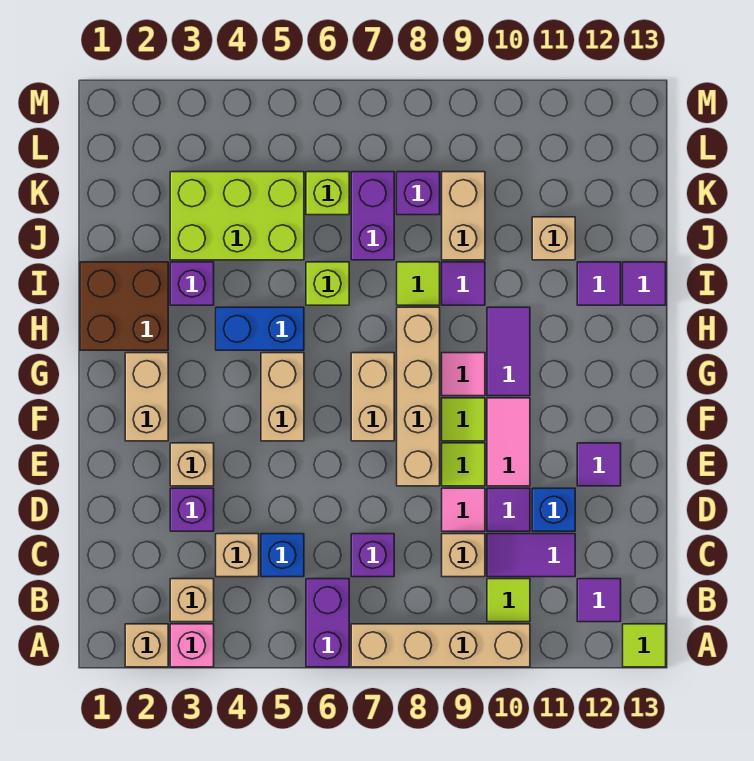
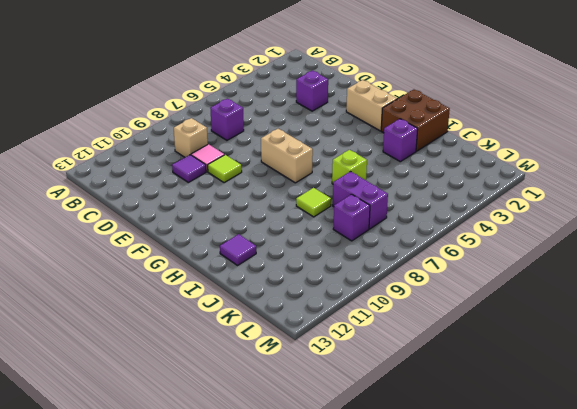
none -> tan 1x1 brick [125,624,168,667]
none -> pink 1x1 brick [170,624,214,667]
none -> purple 1x2 brick [306,579,349,667]
none -> tan 1x4 brick [351,624,530,667]

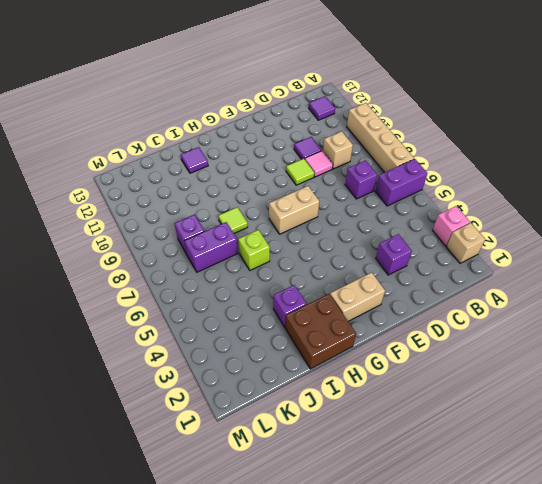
none -> lime 1x1 tile [623,624,666,667]
none -> tan 1x1 brick [170,579,214,622]
none -> lime 1x1 tile [487,579,530,622]
none -> tan 1x1 brick [216,534,259,577]

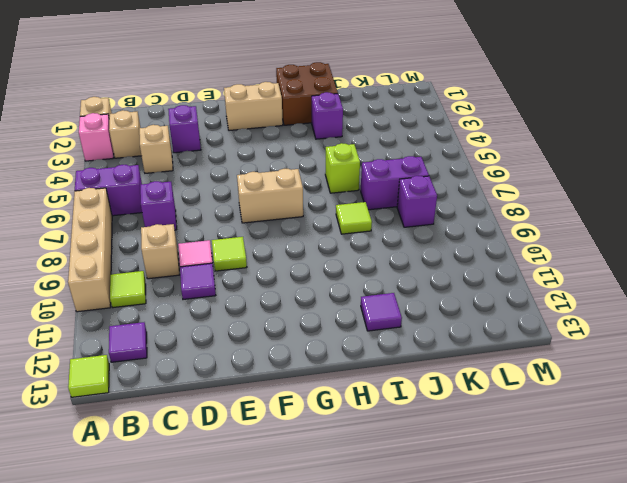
none -> blue 1x1 brick [261,534,304,577]
none -> purple 1x2 tile [487,534,575,577]
none -> blue 1x1 brick [532,488,575,531]
none -> tan 1x1 brick [170,443,214,486]

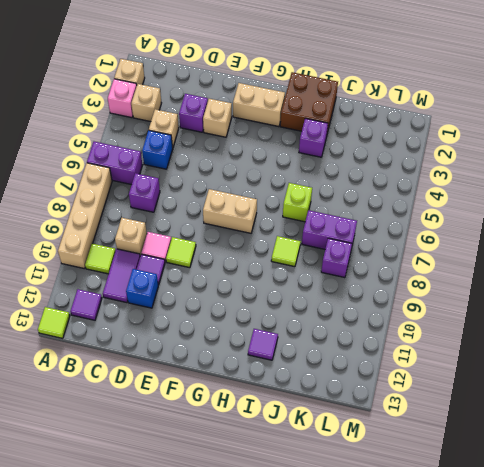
none -> tan 1x4 brick [397,307,440,486]
none -> pink 1x2 tile [487,398,530,486]
none -> purple 1x1 tile [577,443,621,486]
none -> tan 1x2 brick [261,353,304,441]

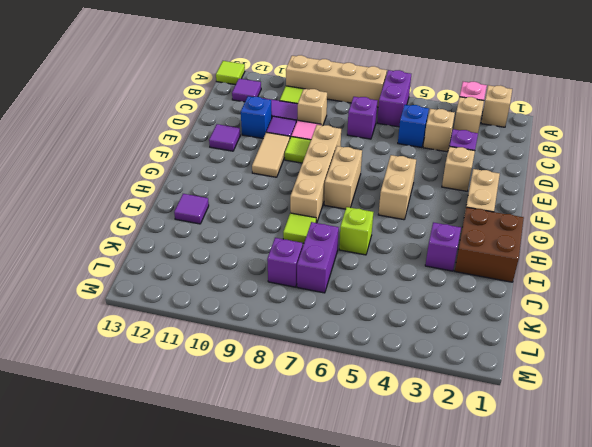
tan 1x2 tile [252,132,290,177] -> pink 1x2 tile [487,398,530,486]
none -> lime 1x1 tile [442,398,485,441]
none -> pink 1x1 tile [442,353,485,396]
none -> purple 1x2 tile [487,307,530,396]
none -> blue 1x2 brick [216,307,304,350]

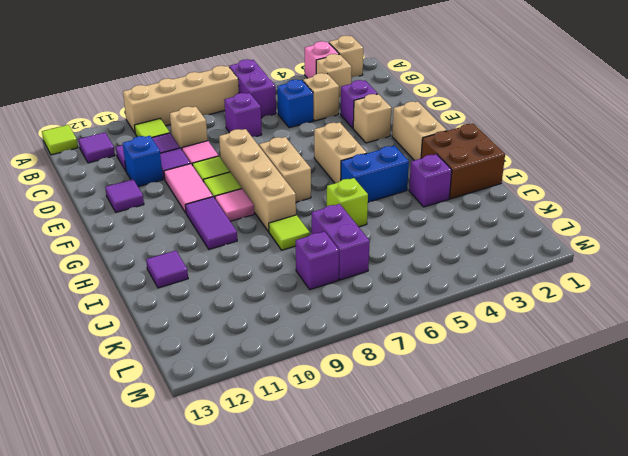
none -> purple 1x1 tile [442,262,485,305]
none -> purple 1x1 tile [623,262,666,305]
none -> lime 2x3 brick [170,172,304,260]
none -> tan 1x2 brick [442,172,485,260]

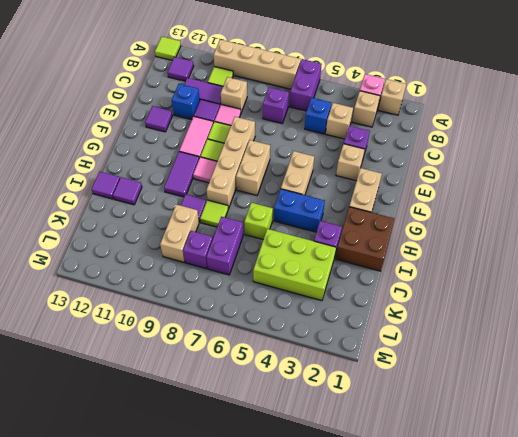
none -> tan 1x1 brick [532,217,575,260]
none -> lime 1x1 brick [306,172,349,215]

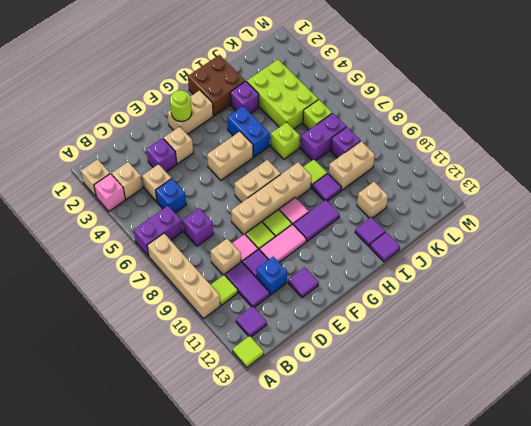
lime 1x1 round brick [170,90,192,121] -> none

